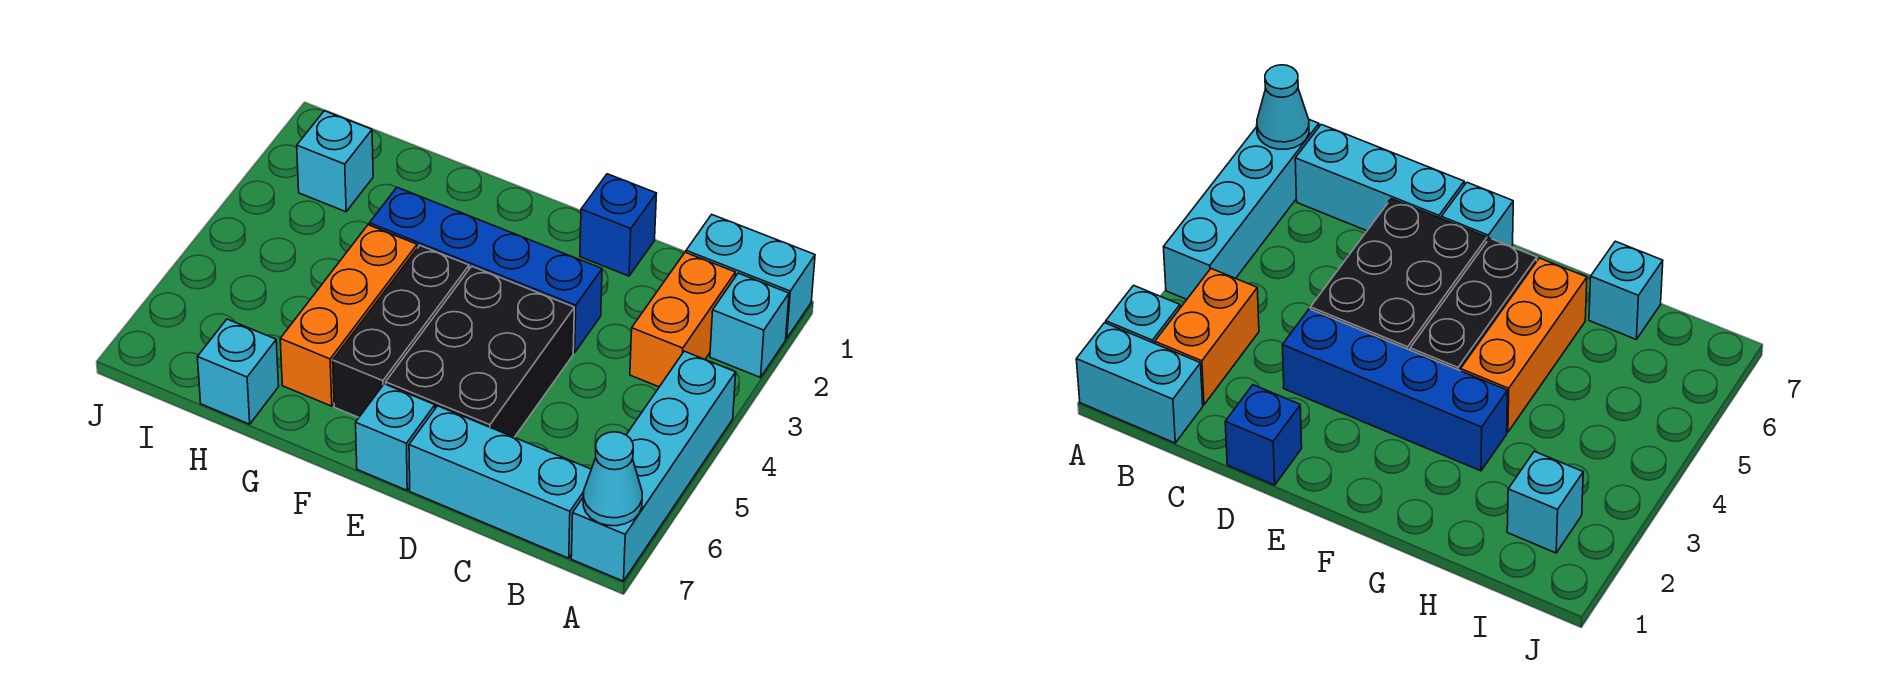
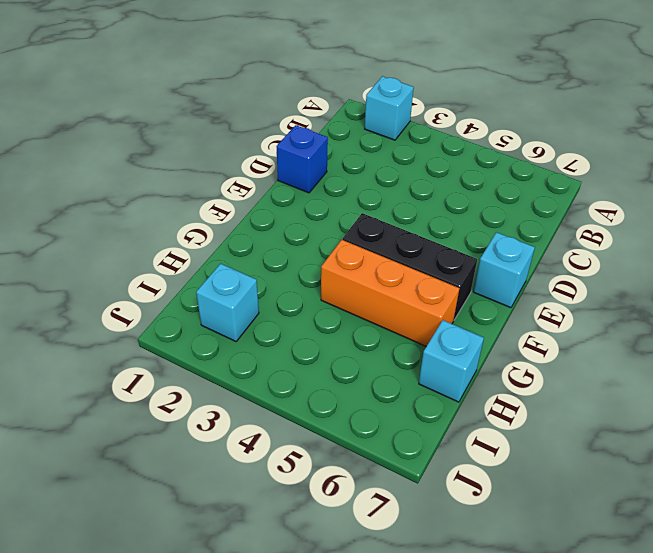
none -> cyan 1x2 brick [686,215,815,339]
none -> cyan 1x4 brick [571,351,736,581]
none -> orange 1x2 brick [630,252,735,387]

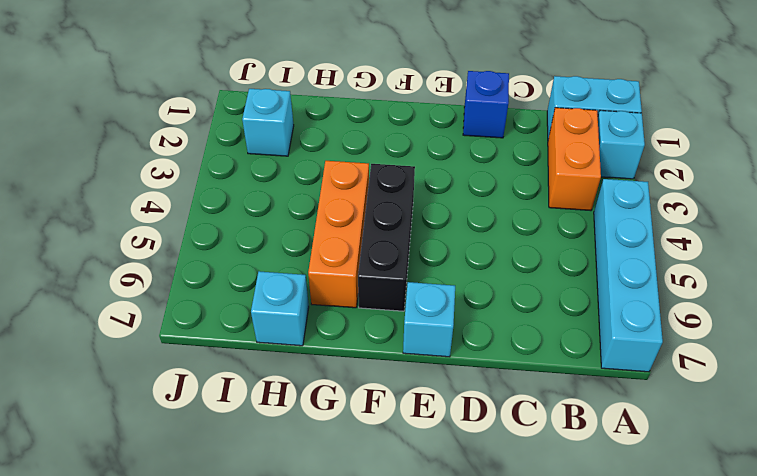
none -> cyan 1x3 brick [409,406,591,558]
none -> blue 1x4 brick [369,187,602,353]
none -> black 2x3 brick [386,266,574,437]

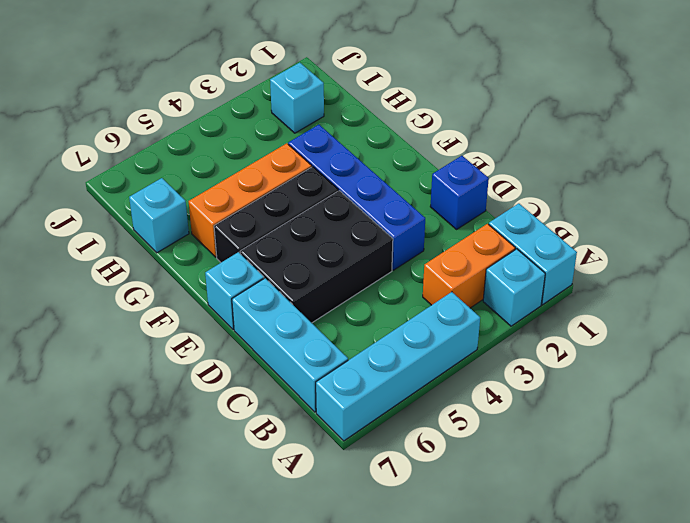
none -> cyan 1x1 cone [583,432,642,526]

